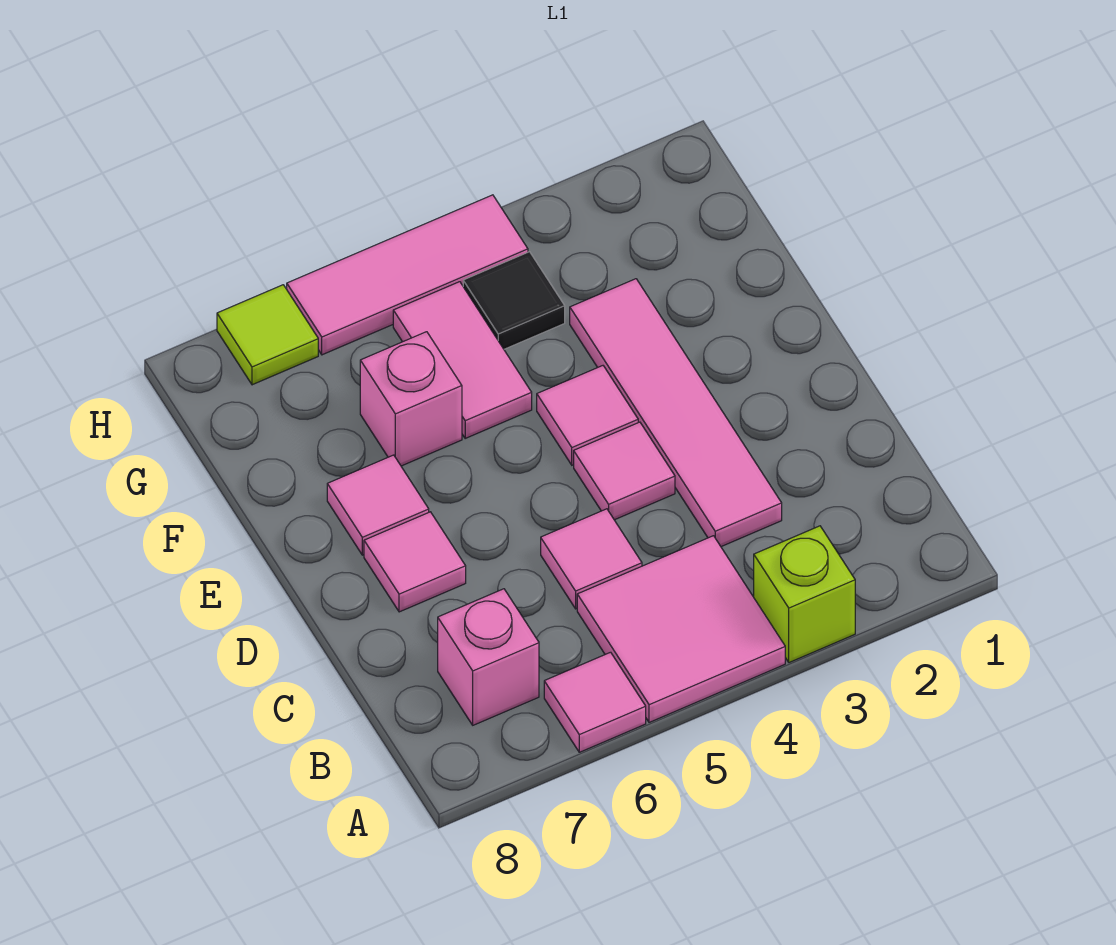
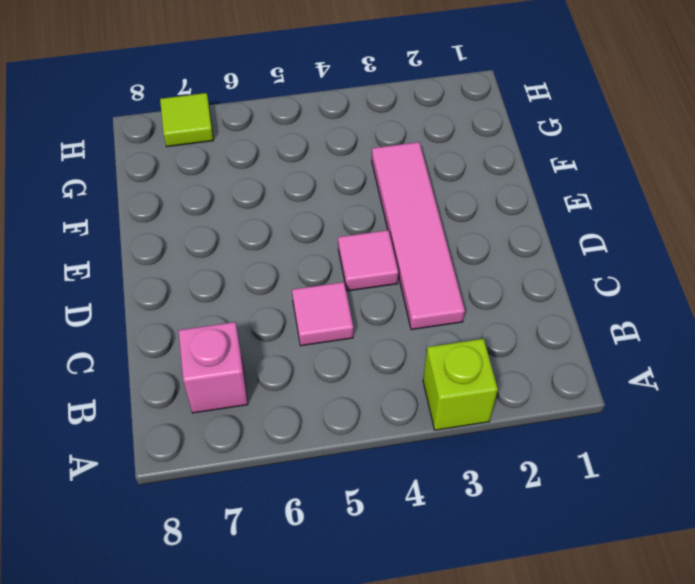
none -> pink 2x2 tile [577,536,785,722]
none -> pink 1x1 tile [544,652,646,752]
none -> pink 1x1 tile [364,512,466,612]

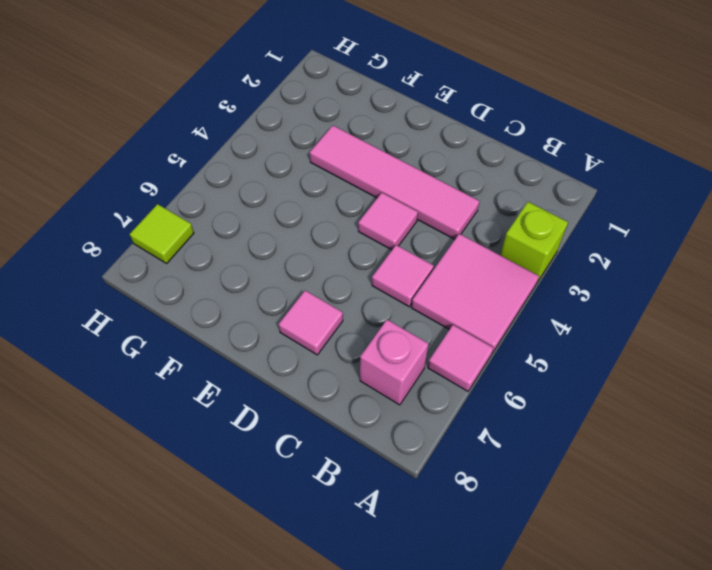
none -> pink 1x1 tile [537,366,638,465]
none -> pink 1x1 tile [327,455,429,555]
none -> pink 1x2 tile [393,282,532,438]

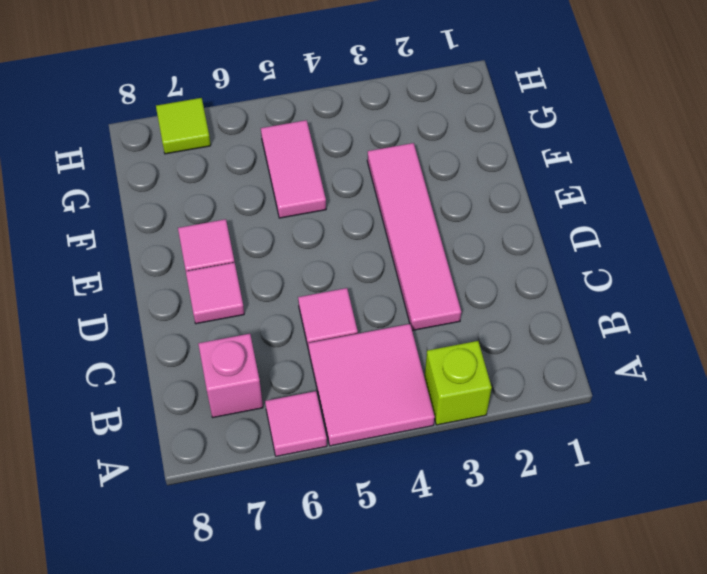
none -> pink 1x1 tile [574,422,675,520]
none -> pink 1x1 tile [537,366,638,465]
none -> pink 1x1 brick [360,332,462,466]

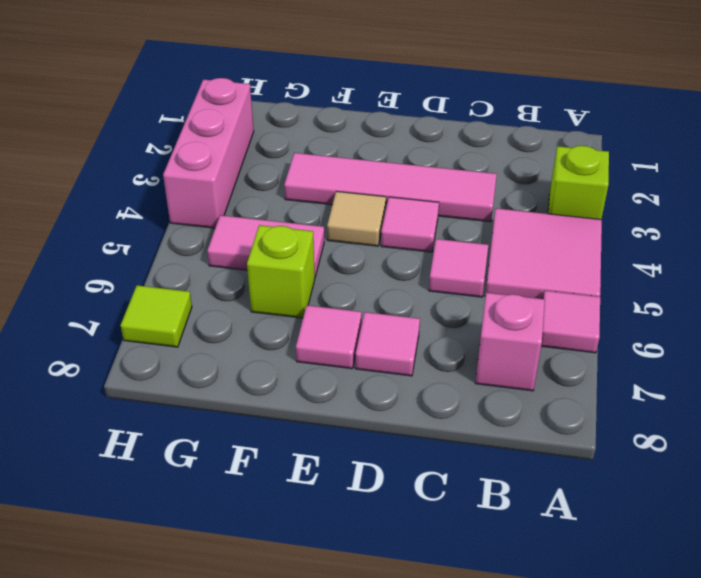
tan 1x1 tile [327,191,386,246] -> pink 1x1 tile [537,366,638,465]
lime 1x1 brick [247,225,315,318] -> pink 1x1 brick [360,332,462,466]
pink 1x3 brick [163,78,254,228] -> pink 1x3 tile [287,195,528,355]
none -> black 1x1 tile [463,252,565,349]

